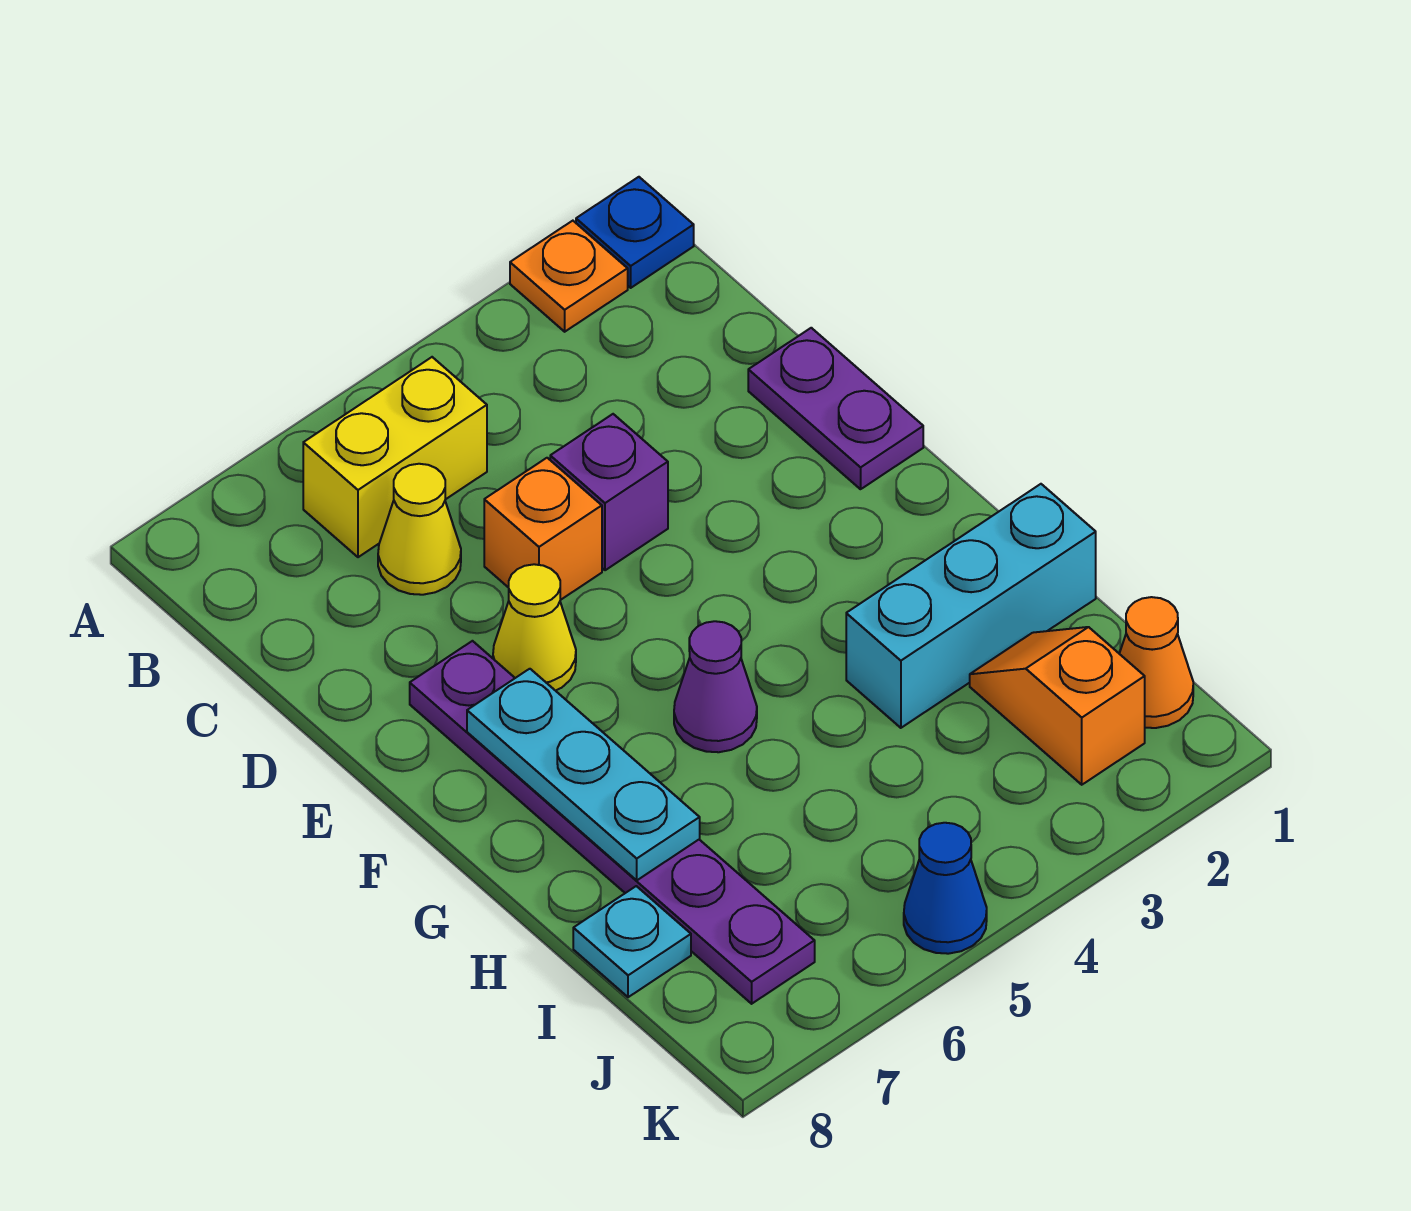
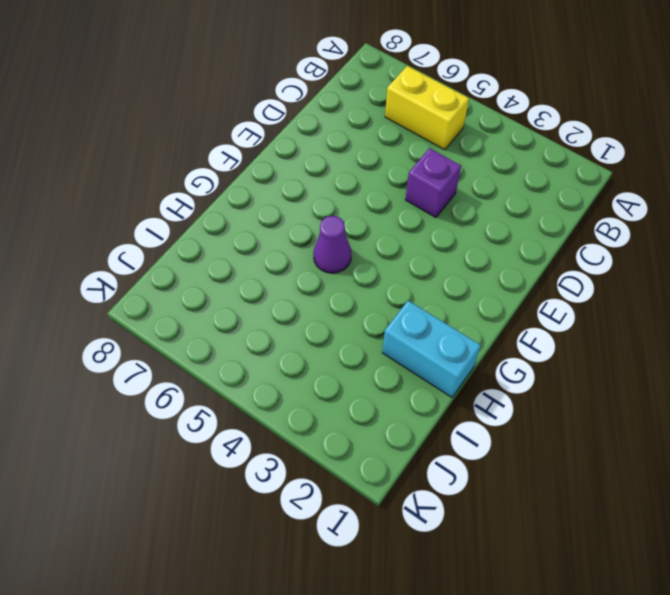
cyan 1x2 brick [382,301,481,397] -> cyan 1x3 brick [846,484,1096,728]
none -> blue 1x1 plate [576,177,694,288]
none -> orange 1x1 plate [510,221,628,332]
none -> yellow 1x1 cone [378,464,461,595]

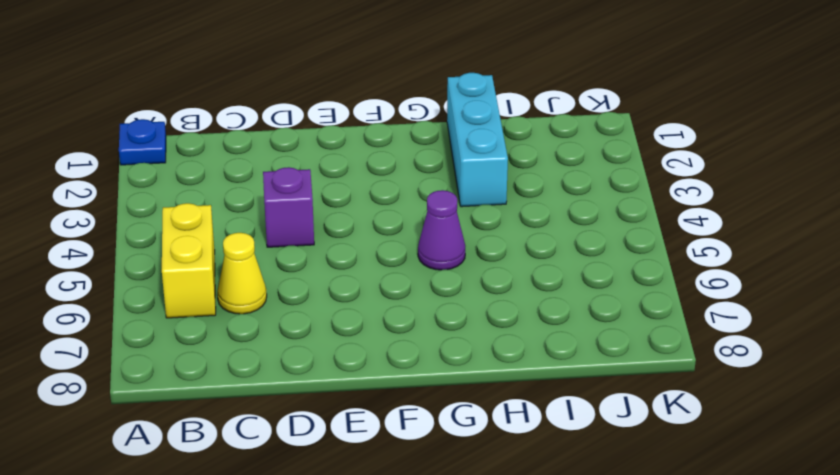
none -> orange 1x1 plate [510,221,628,332]
none -> purple 1x2 plate [748,328,923,489]
none -> orange 1x1 brick [484,458,602,600]

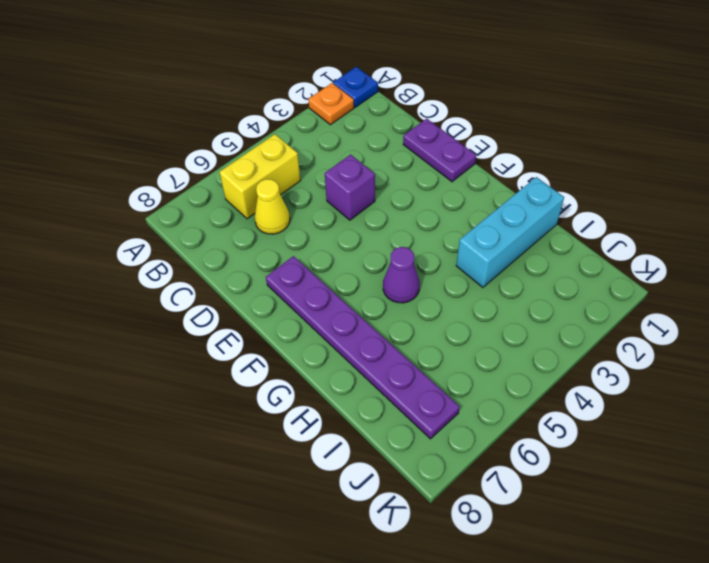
none -> orange 1x1 brick [484,458,602,600]
none -> yellow 1x1 cone [493,564,576,691]
none -> orange 1x2 slope [970,627,1145,785]

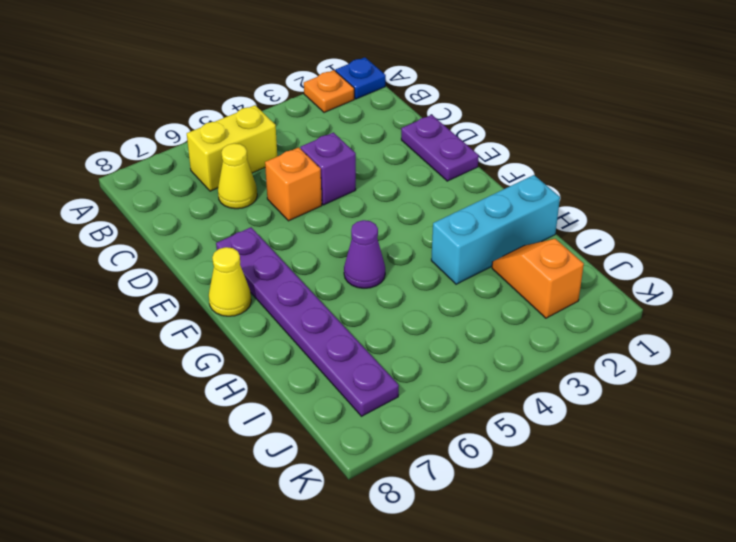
yellow 1x1 cone [209,247,251,316] -> yellow 1x1 cone moved to [493,564,576,691]
none -> cyan 1x1 plate [573,886,691,997]
none -> orange 1x1 cone [1119,597,1193,728]
none -> blue 1x1 cone [904,823,987,954]

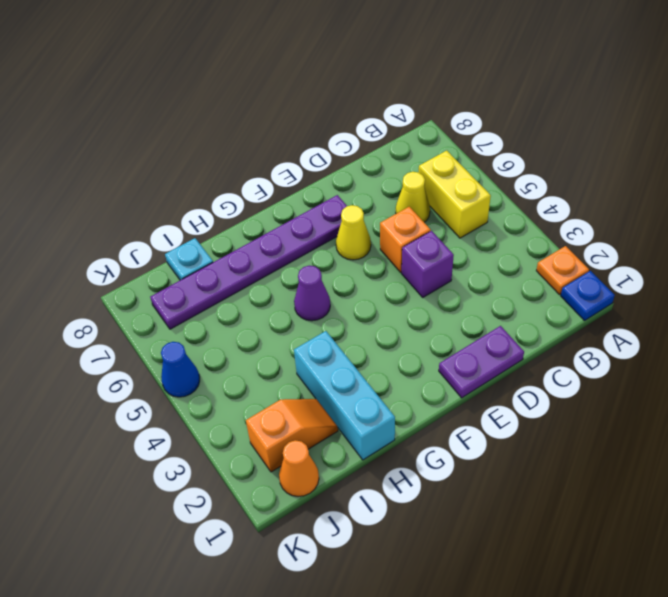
none -> cyan 1x3 plate [467,669,700,880]

